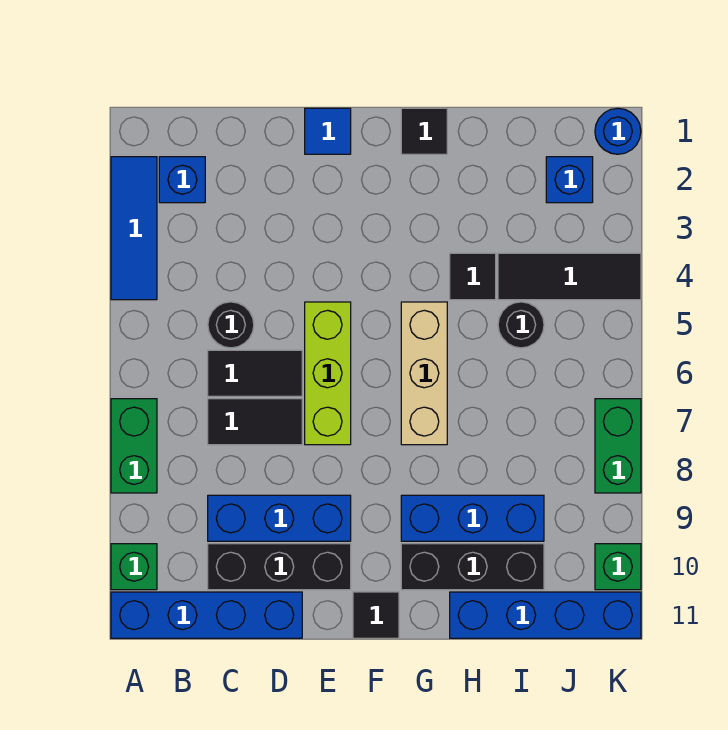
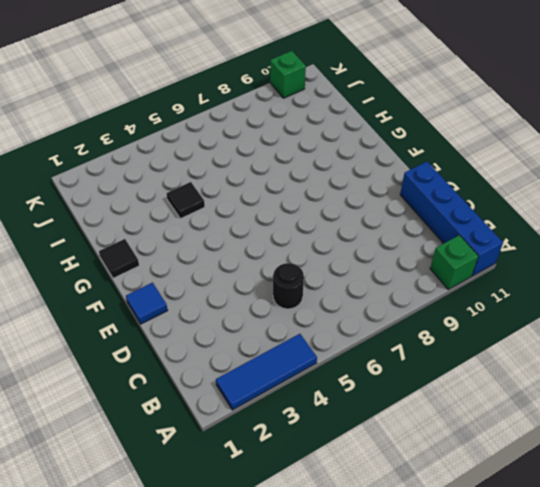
none -> green 1x2 brick [111,399,157,493]
none -> blue 1x1 brick [159,157,205,203]
none -> black 1x2 tile [208,350,302,396]

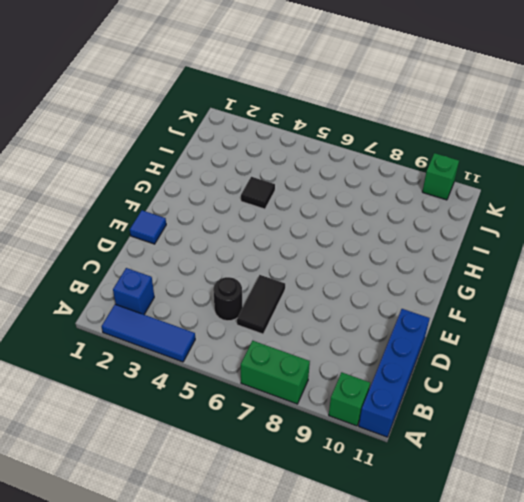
none -> black 1x2 tile [208,399,302,445]
none -> blue 1x3 brick [208,495,351,541]
none -> black 1x3 brick [208,544,351,590]

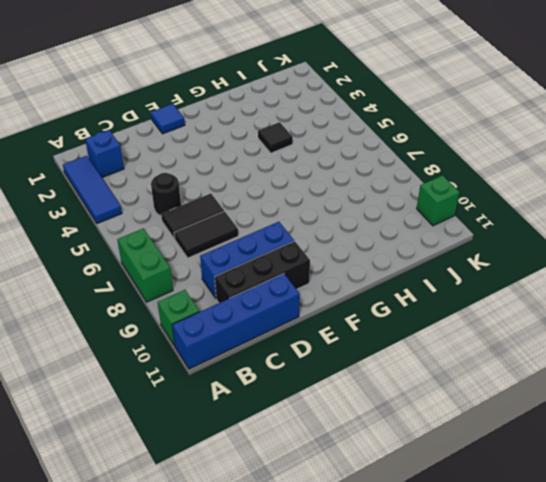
none -> lime 1x3 brick [305,302,351,445]
none -> black 1x1 tile [353,592,399,638]
none -> black 1x1 tile [401,108,447,154]

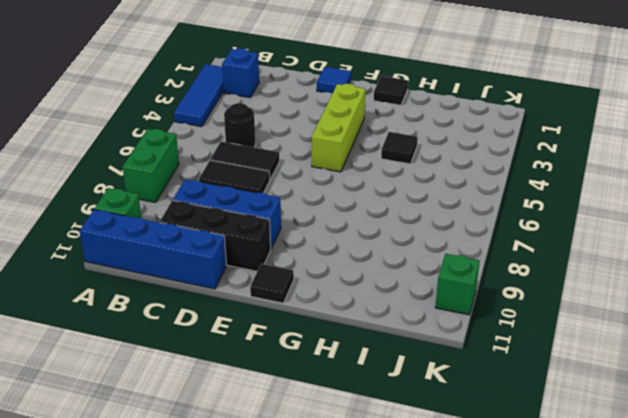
lime 1x3 brick [312,84,365,172] -> lime 1x3 brick moved to [305,302,351,445]
none -> tan 1x3 brick [401,302,447,445]
none -> blue 1x3 brick [401,495,544,541]
none -> black 1x3 brick [401,544,544,590]

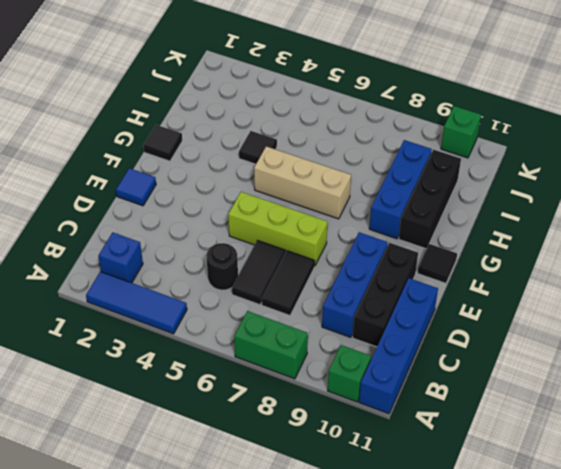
none -> blue 1x4 brick [450,592,641,638]
none -> black 1x3 tile [498,253,641,300]
none -> black 1x1 round brick [498,302,544,348]

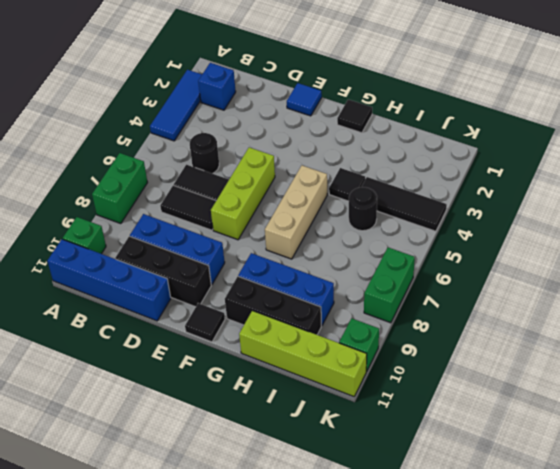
lime 1x4 brick [239,311,367,397] -> blue 1x4 brick [450,592,641,638]
none -> blue 1x1 brick [546,157,593,203]
none -> blue 1x1 round brick [595,108,641,154]

